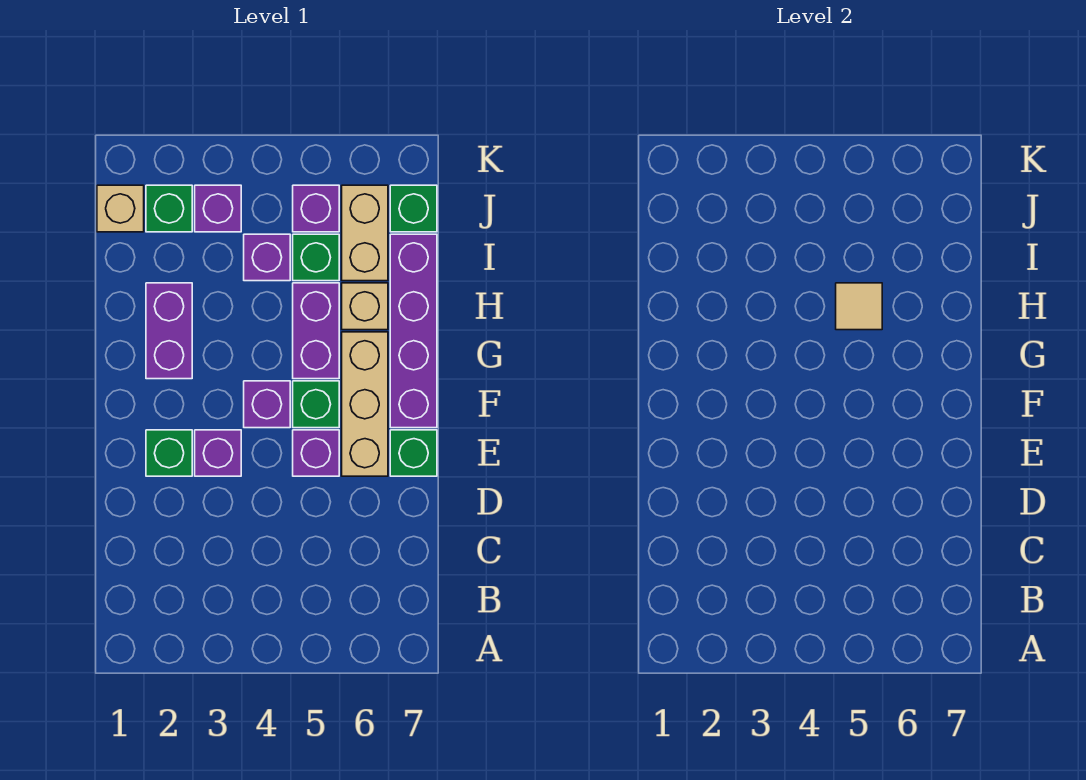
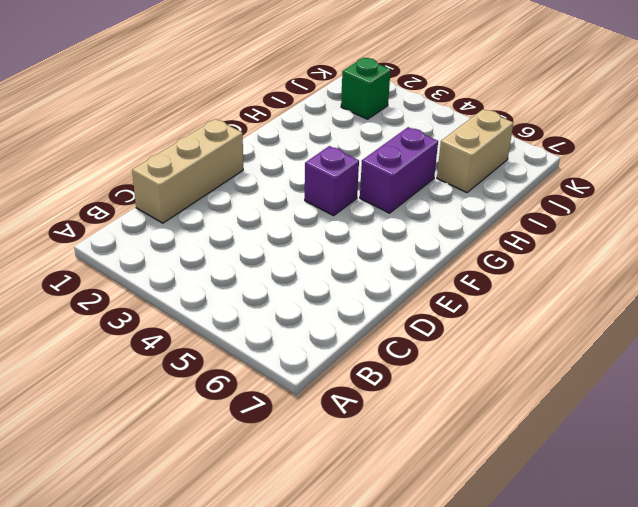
tan 1x3 brick [132,119,243,223] -> tan 1x3 brick moved to [342,332,388,476]
none -> green 1x1 brick [146,430,192,476]
none -> purple 1x1 brick [195,430,241,476]
none -> purple 1x1 brick [293,430,339,476]

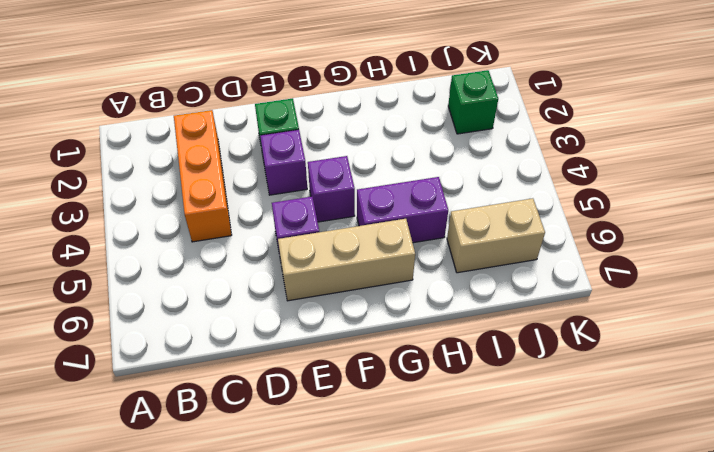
orange 1x3 brick [174,110,231,242] -> none
none -> green 1x1 brick [390,430,437,476]
none -> green 1x1 brick [293,381,339,428]
none -> purple 1x4 brick [390,234,437,428]

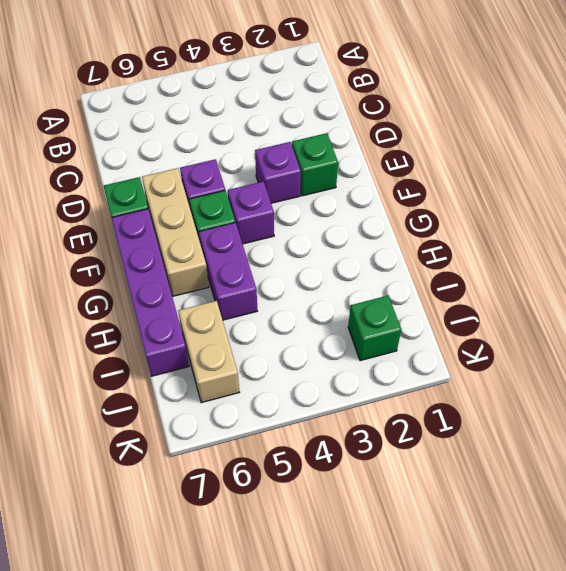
none -> purple 1x2 brick [146,283,192,379]
none -> tan 1x1 brick [342,283,388,330]
none -> purple 1x1 brick [244,234,290,281]

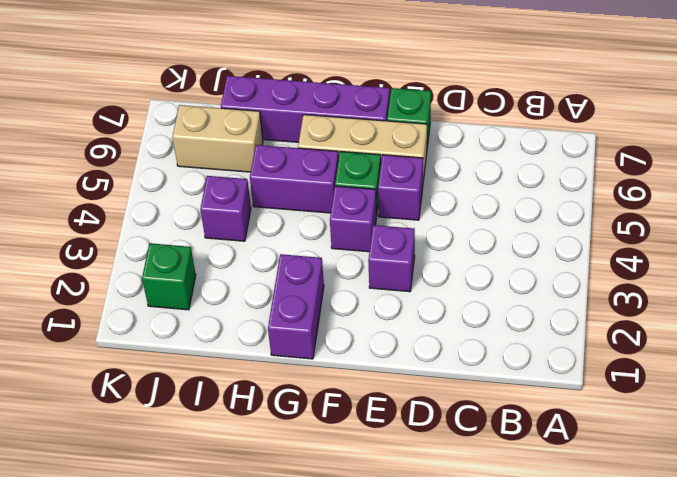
purple 1x2 brick [268,254,324,359] -> purple 1x2 brick turned to [146,283,192,379]
none -> green 1x1 brick [146,430,192,476]
none -> tan 1x1 brick [342,283,388,330]
none -> green 1x1 brick [293,234,339,281]

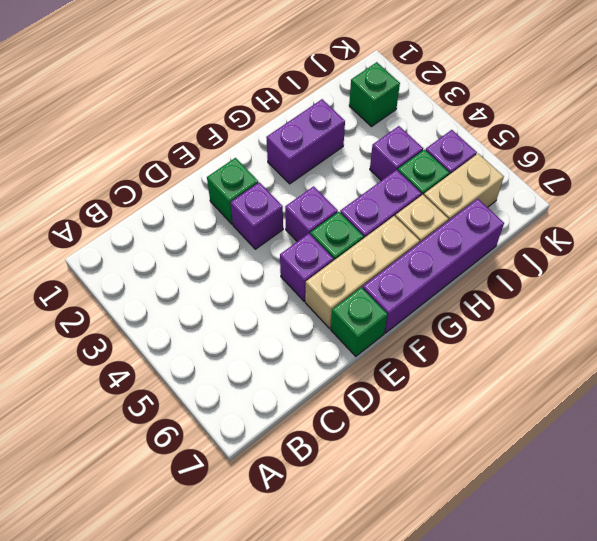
none -> tan 1x1 brick [97,185,144,232]
none -> purple 1x1 brick [195,185,241,232]
none -> green 1x1 brick [390,185,437,232]

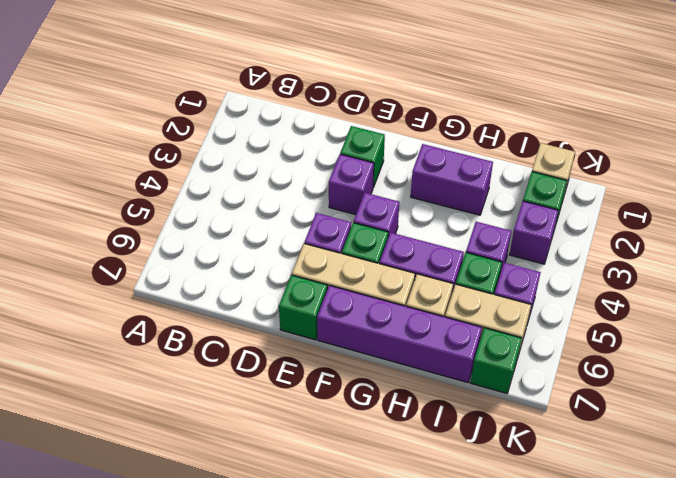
none -> tan 1x1 tile [836,283,882,330]

